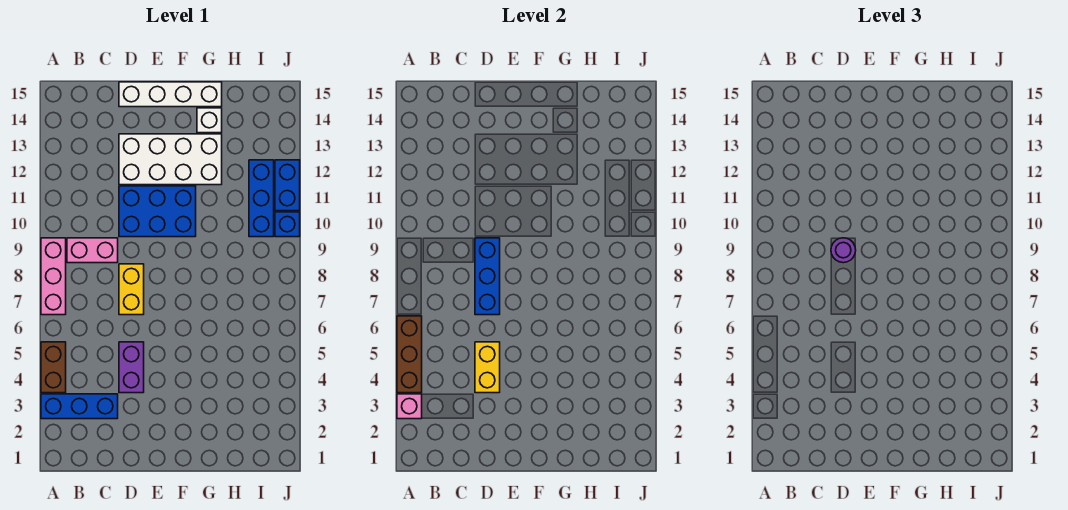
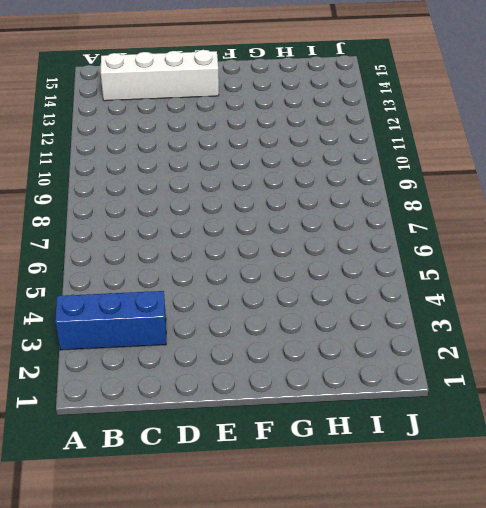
white 1x4 brick [101,50,219,101] -> white 1x4 brick moved to [119,82,222,107]
none -> brown 1x2 brick [41,342,66,393]
none -> pink 1x3 brick [41,238,66,315]
none -> pink 1x2 brick [67,238,118,263]

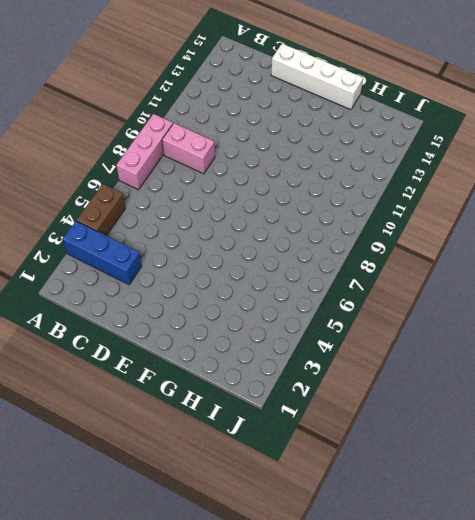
none -> purple 1x2 brick [119,342,144,393]
none -> yellow 1x2 brick [119,264,144,315]
none -> blue 2x3 brick [119,186,196,237]

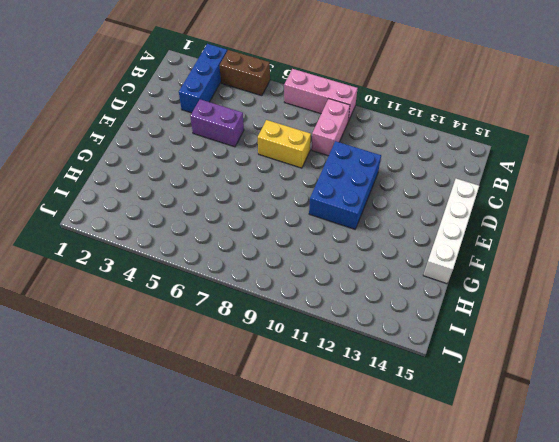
none -> white 2x4 brick [119,134,222,185]
none -> white 1x1 brick [197,108,222,133]
none -> blue 1x3 brick [249,160,274,237]

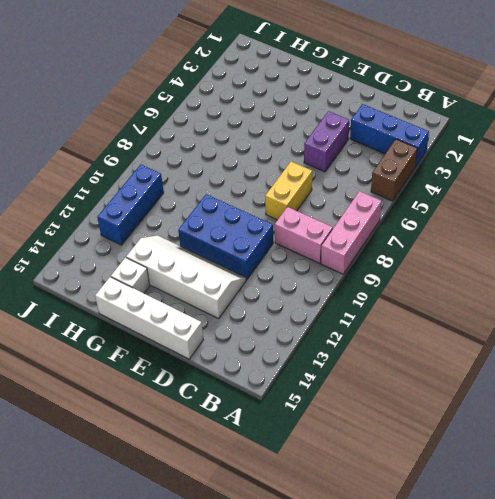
white 2x4 slope [126,235,246,319] -> white 2x4 brick [119,134,222,185]
none -> blue 1x1 brick [275,212,300,237]
none -> blue 1x2 brick [275,160,300,211]
none -> pink 1x1 brick [397,394,422,419]

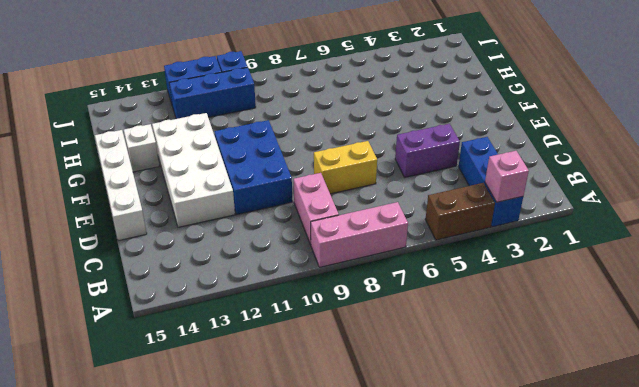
none -> brown 1x3 brick [397,316,422,393]
none -> yellow 1x2 brick [475,342,500,393]
none -> blue 1x3 brick [475,238,500,315]

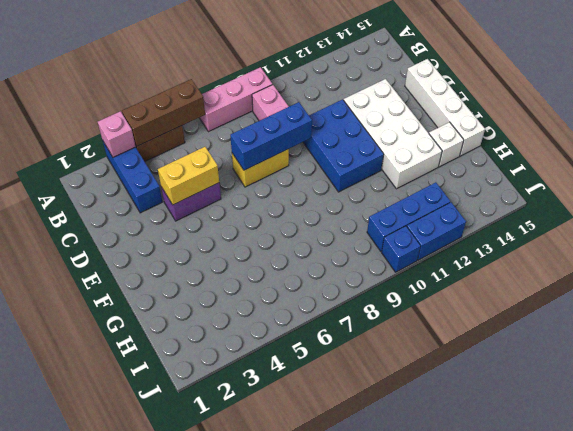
none -> purple 1x1 round brick [831,238,856,263]

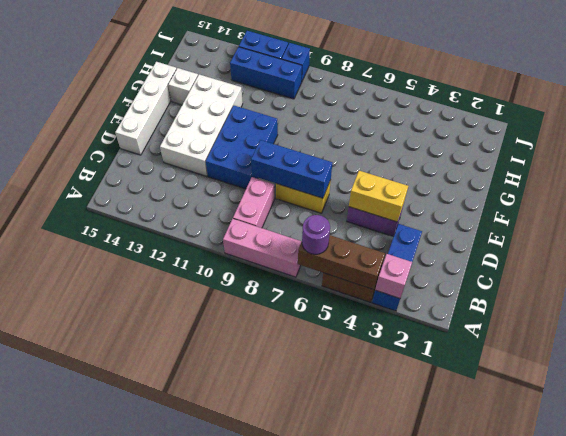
purple 1x1 round brick [302,215,330,254] -> purple 1x1 round brick moved to [831,238,856,263]

